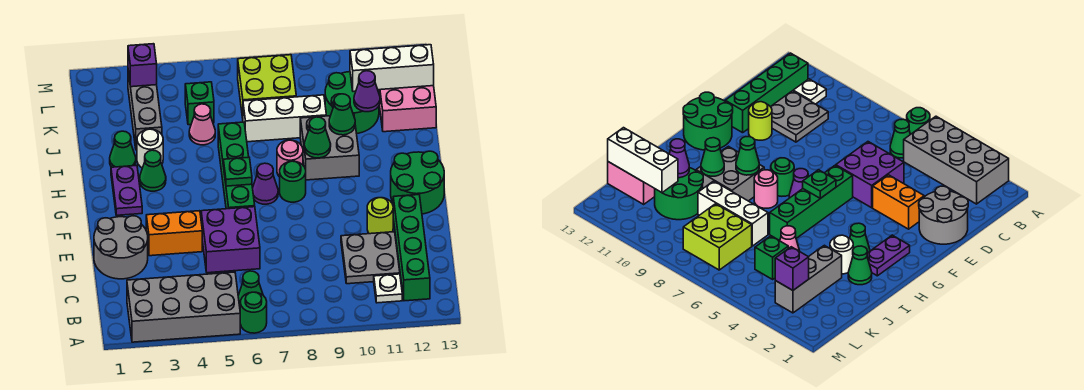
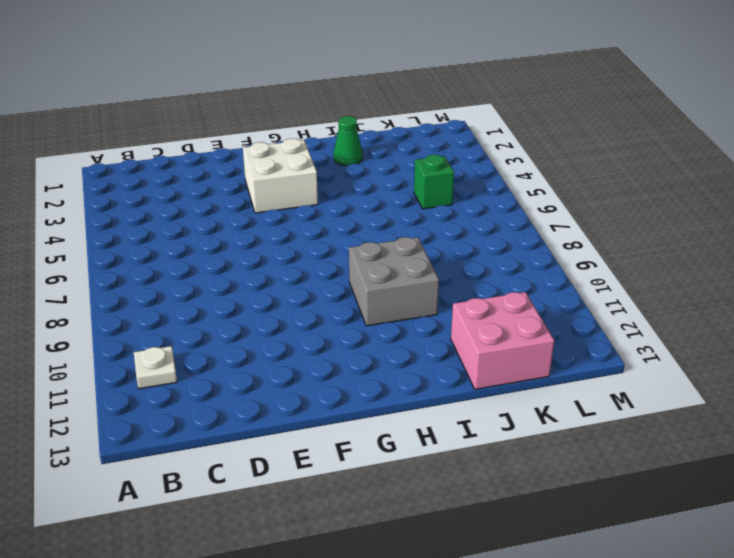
white 2x2 brick [243,139,318,213] -> none
none -> grey 2x4 brick [127,272,240,342]
none -> green 1x1 round brick [240,292,267,333]
none -> green 1x1 cone [238,271,263,306]
none -> green 1x4 brick [393,195,430,301]

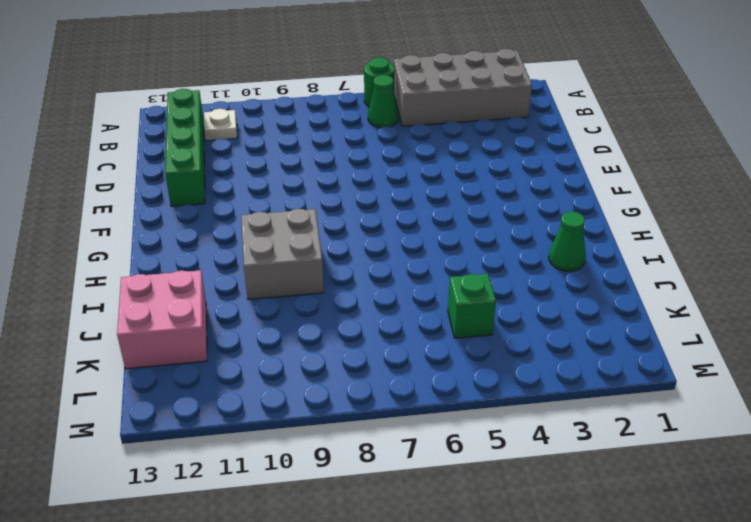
none -> grey 2x2 plate [341,232,400,284]
none -> grey 2x2 round brick [94,216,148,279]
none -> purple 2x2 brick [201,207,260,273]
none -> orange 1x2 brick [146,211,202,256]

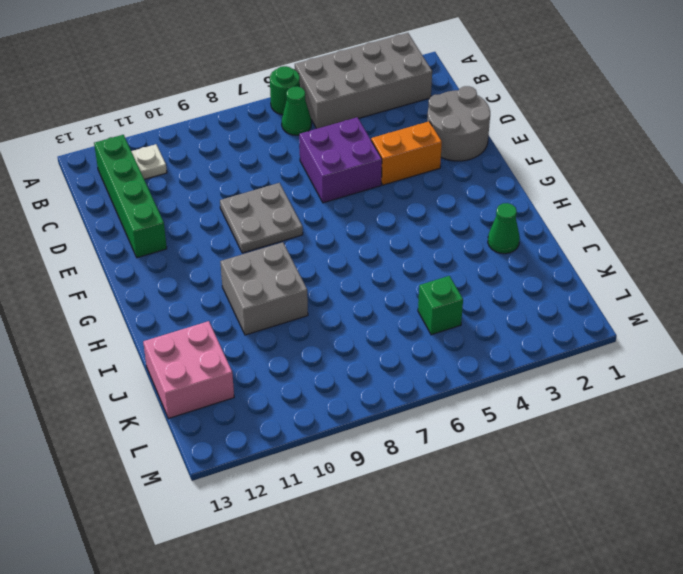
grey 2x2 plate [220,183,303,253] -> grey 2x2 plate moved to [341,232,400,284]
none -> lime 1x1 round brick [367,198,393,234]
none -> green 1x4 brick [218,122,255,209]
none -> green 2x2 round brick [391,151,444,214]
none -> purple 1x2 plate [111,166,142,215]

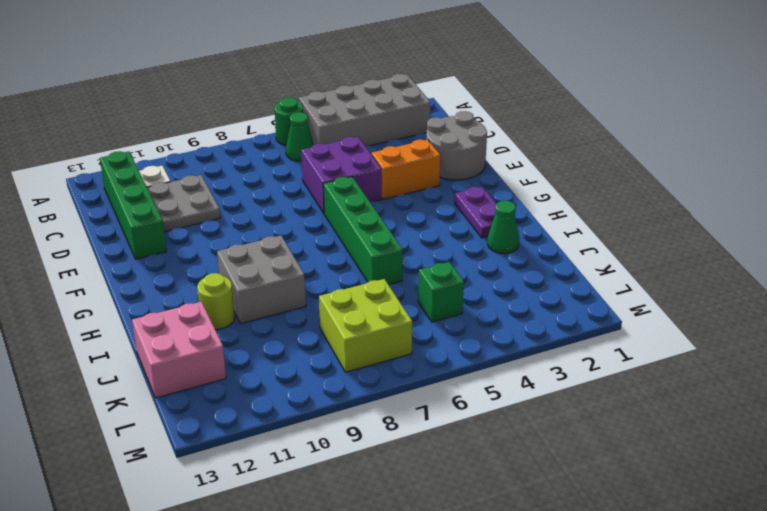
lime 1x1 round brick [197,273,235,329] -> lime 1x1 round brick moved to [367,198,393,234]
none -> green 2x2 round brick [391,151,444,214]
none -> purple 1x1 cone [253,163,278,204]
none -> green 1x1 round brick [280,161,306,202]
none -> green 1x1 cone [140,150,166,191]

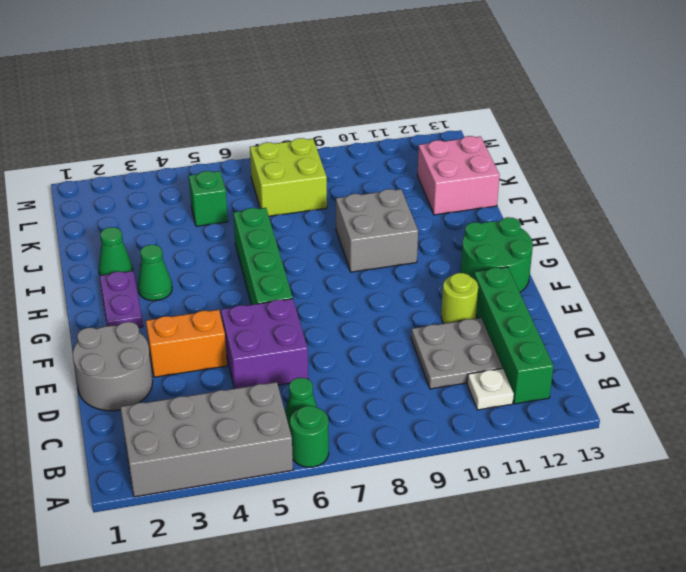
none -> purple 1x1 cone [253,163,278,204]
none -> green 1x1 round brick [280,161,306,202]
none -> pink 1x1 round brick [277,140,303,177]
none -> white 1x1 round brick [137,129,163,168]

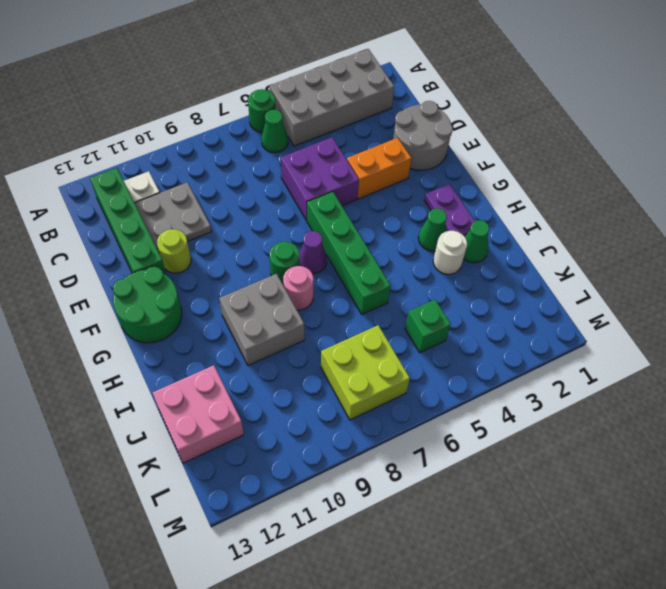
none -> grey 1x3 brick [128,71,162,150]
none -> pink 1x1 cone [189,104,215,145]
none -> white 1x3 brick [243,95,326,142]
none -> green 2x2 round brick [325,72,379,134]

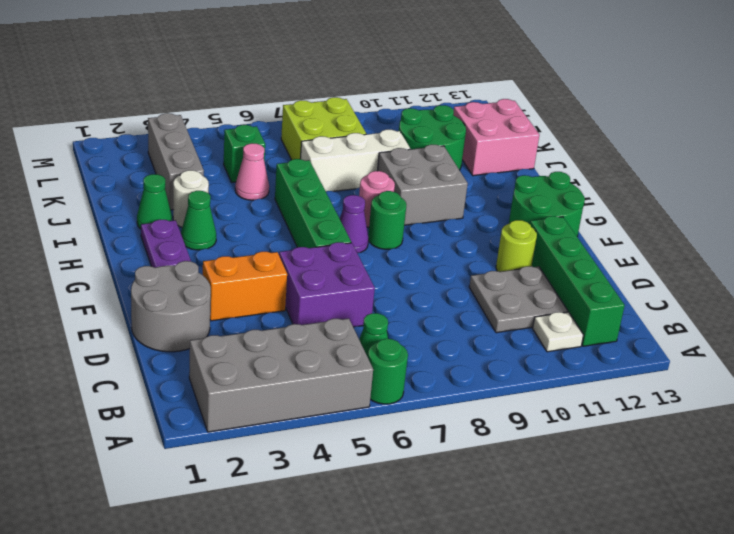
none -> green 1x1 plate [223,157,252,186]
none -> green 1x1 cone [304,117,331,158]
none -> green 1x1 cone [329,94,355,135]
none -> purple 1x1 cone [354,71,380,112]

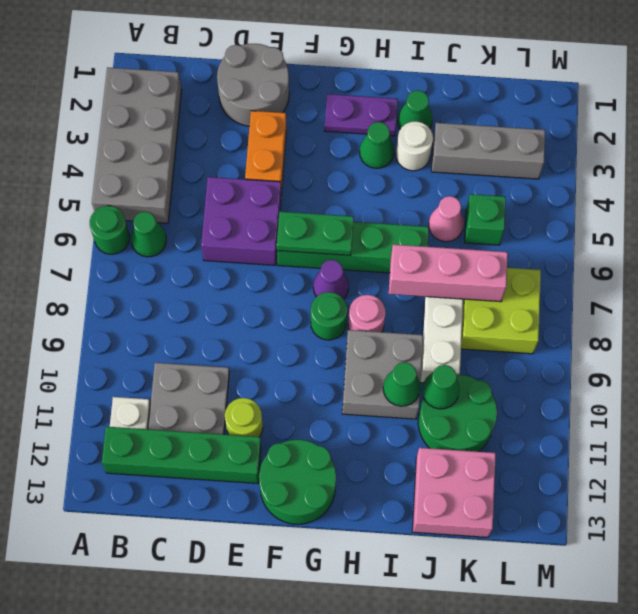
green 1x2 plate [277,212,353,255] -> green 1x1 plate [223,157,252,186]
pink 1x3 brick [389,244,508,302] -> none
green 1x1 cone [422,365,460,409] -> green 1x1 cone moved to [304,117,331,158]
none -> purple 1x1 cone [354,71,380,112]
none -> white 1x3 brick [350,45,434,92]
none -> purple 1x1 brick [128,44,157,87]

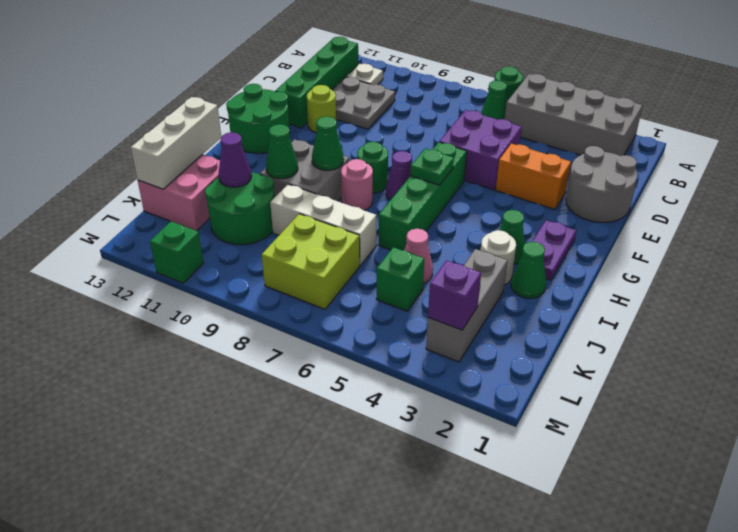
white 1x3 brick [131,97,221,189] -> white 1x3 brick turned to [350,45,434,92]
green 1x1 brick [150,221,203,283] -> none

